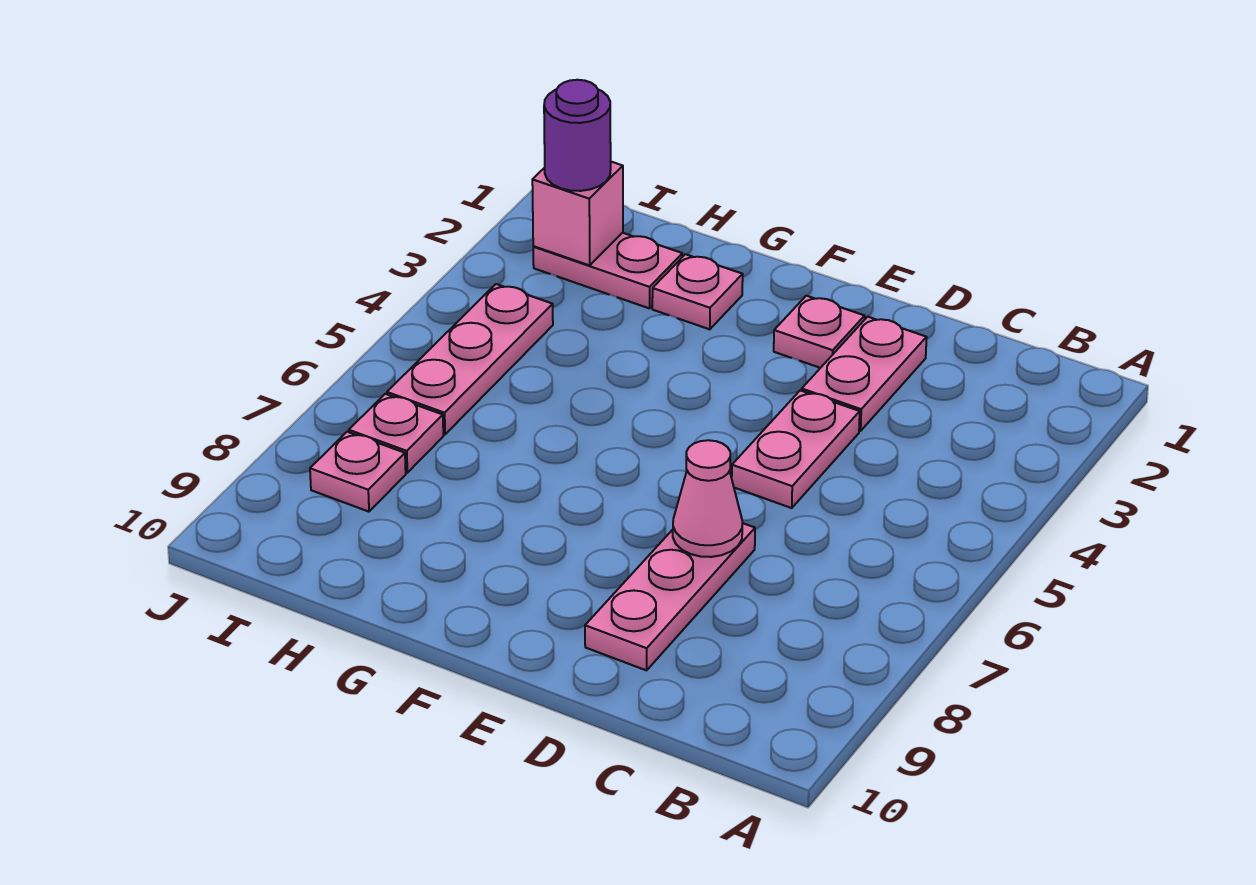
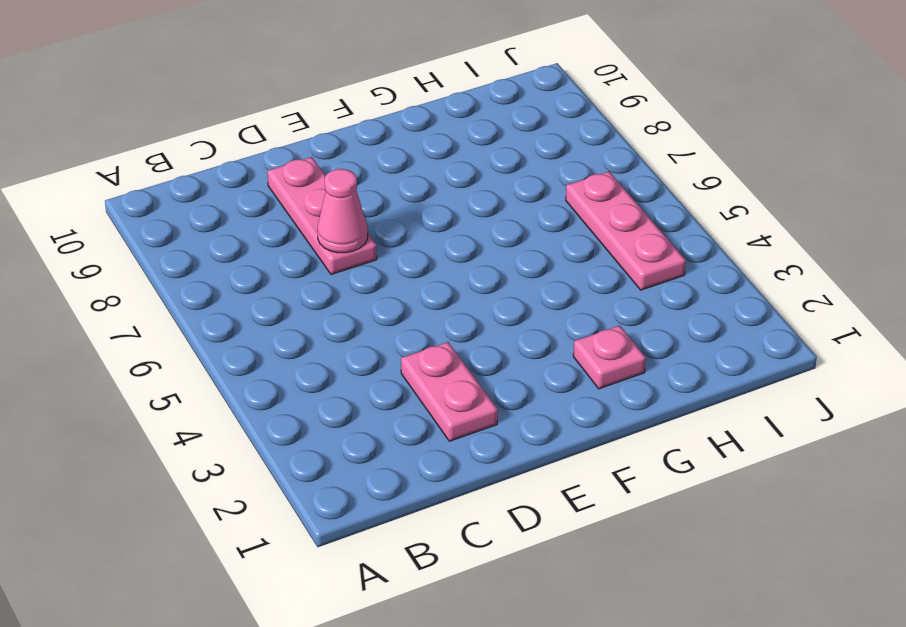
none -> pink 1x2 plate [732,390,860,508]
none -> pink 1x1 plate [774,296,865,368]
none -> pink 1x2 plate [533,233,682,308]

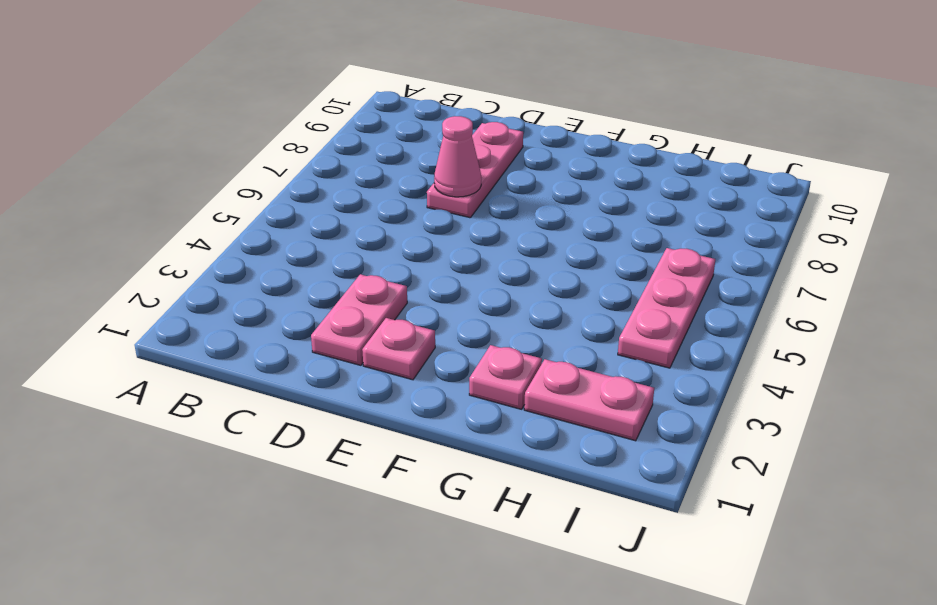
none -> pink 1x2 plate [732,390,860,508]
none -> pink 1x1 plate [349,394,443,473]
none -> pink 1x1 plate [310,432,406,512]

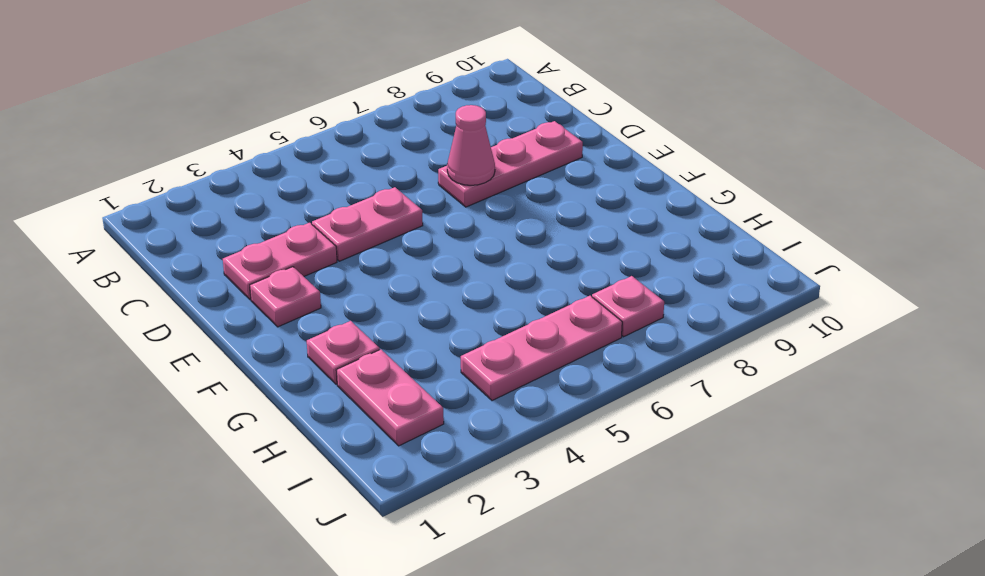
none -> pink 1x1 plate [310,432,406,512]
none -> pink 1x1 brick [532,162,623,265]
none -> purple 1x1 round brick [544,80,611,191]

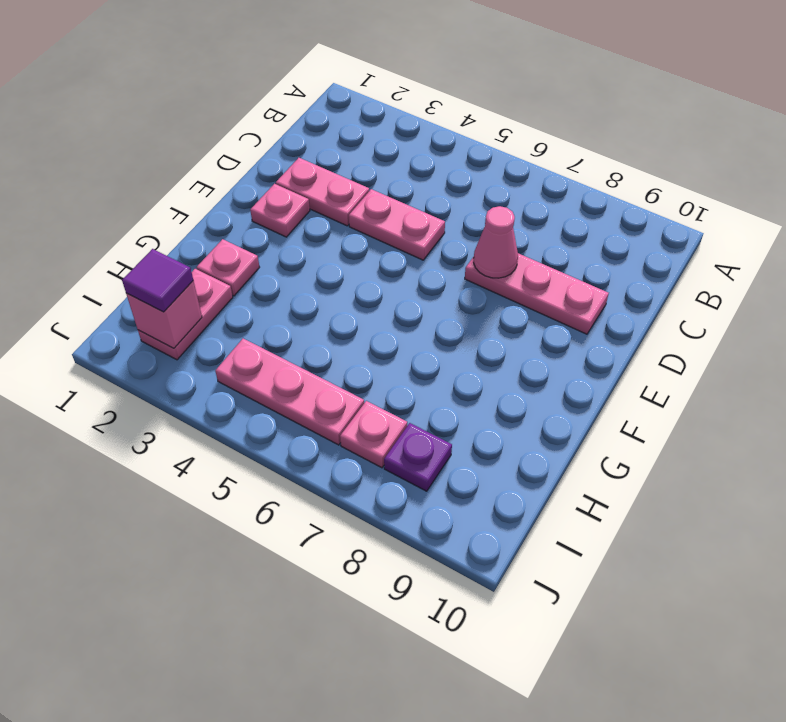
purple 1x1 tile [122,249,193,312] -> purple 1x1 round brick [544,80,611,191]
purple 1x1 plate [384,423,452,491] -> pink 1x1 plate [310,432,406,512]

